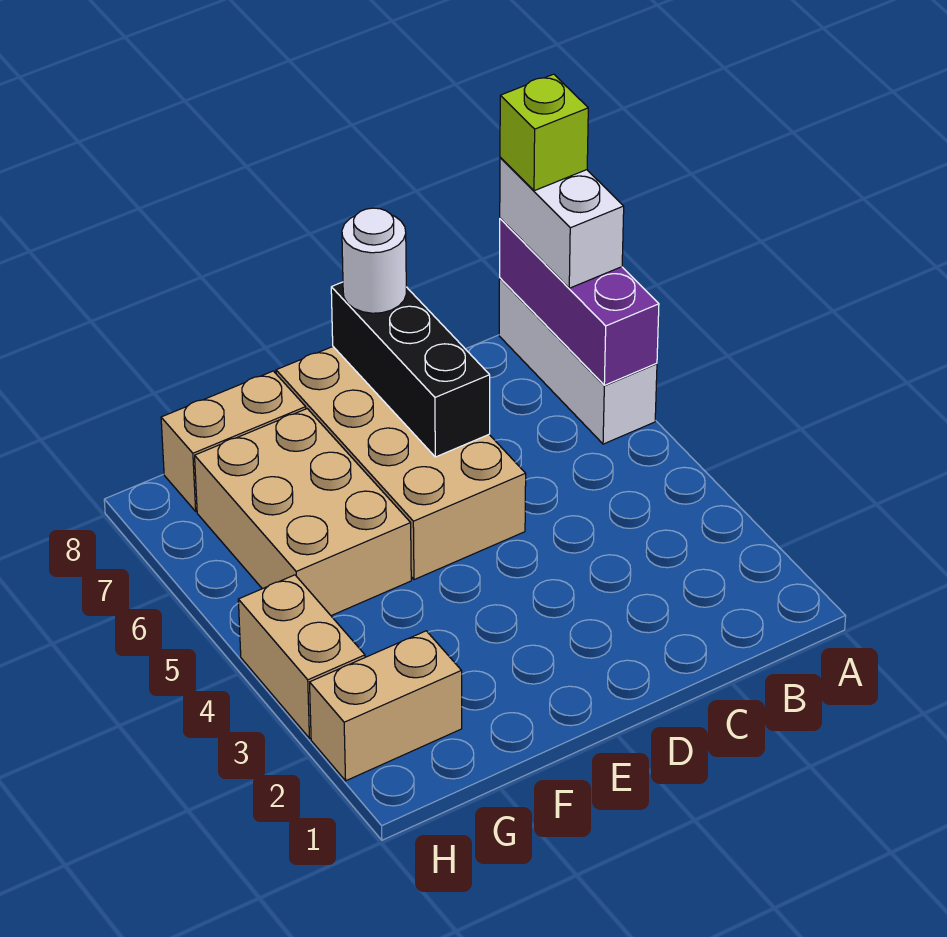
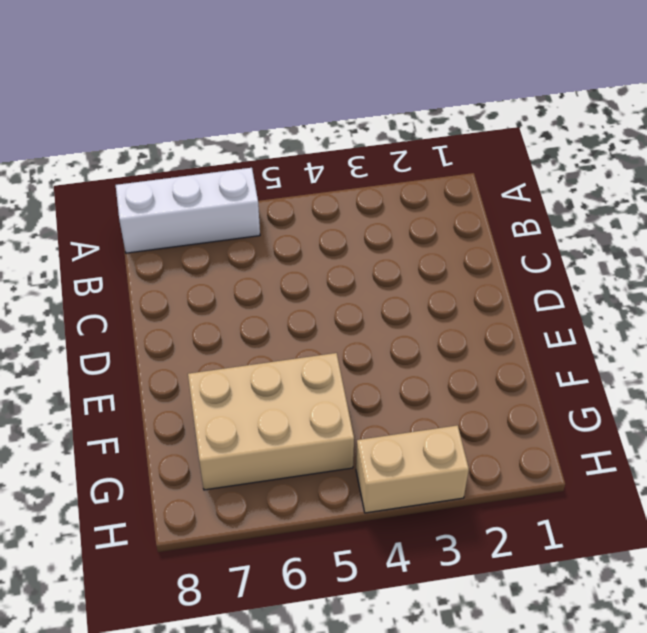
none -> tan 2x4 brick [276,347,526,580]
none -> tan 1x2 brick [161,371,306,511]

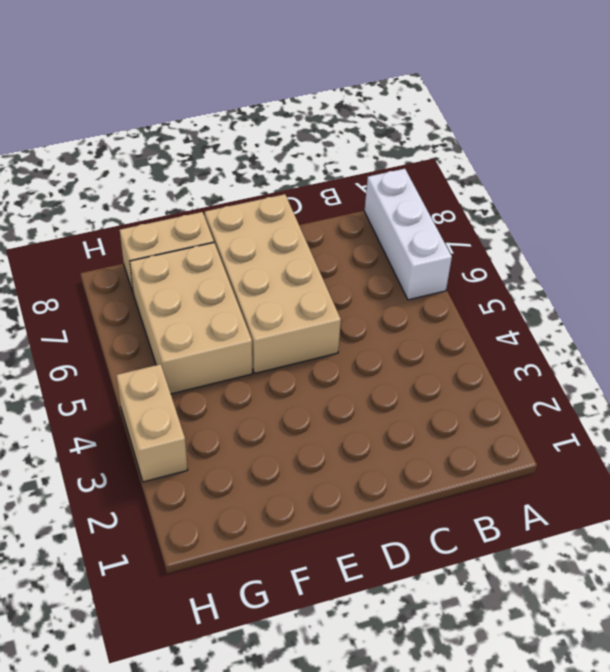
none -> tan 1x2 brick [310,631,462,781]
none -> purple 1x3 brick [500,218,659,385]

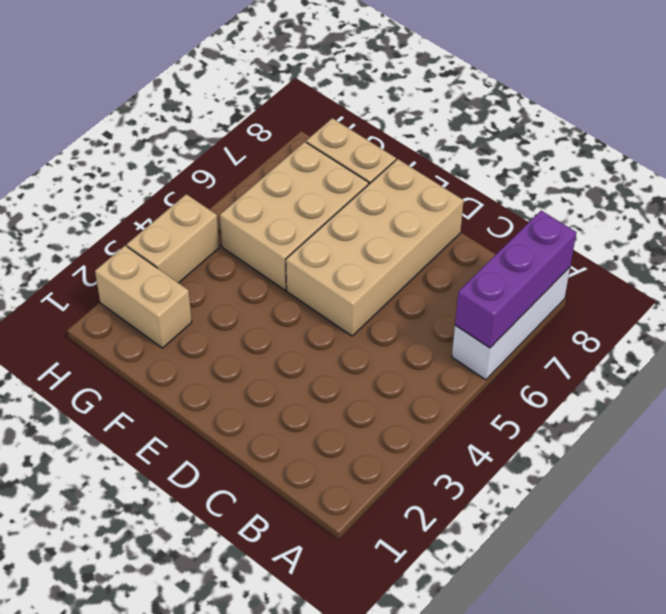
none -> black 1x3 brick [331,282,490,457]
none -> white 1x2 brick [500,157,624,288]

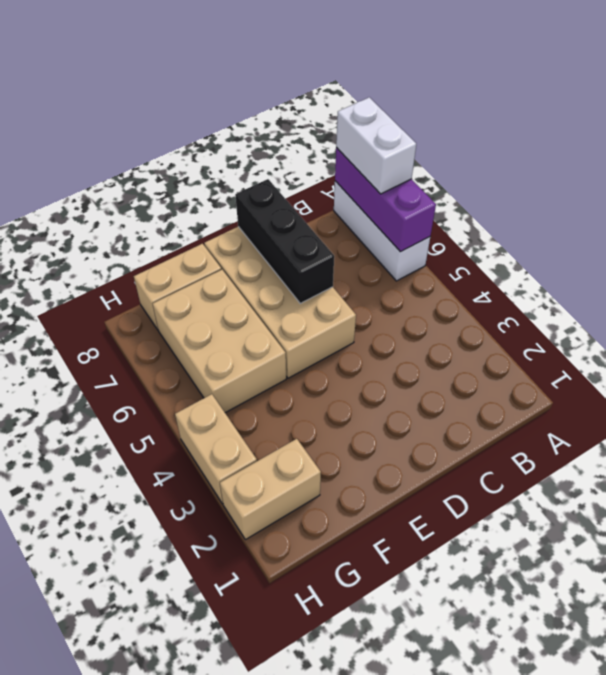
none -> white 1x1 round brick [342,208,406,313]
none -> lime 1x1 brick [500,74,588,191]

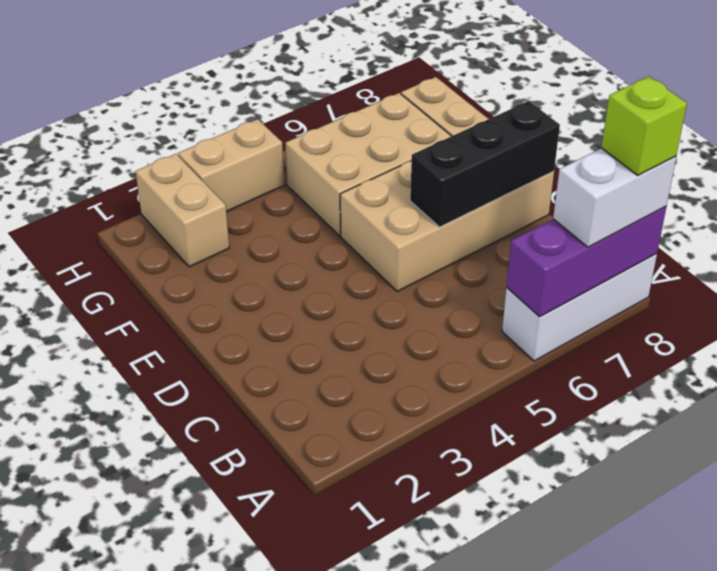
none -> white 1x1 round brick [342,208,406,313]

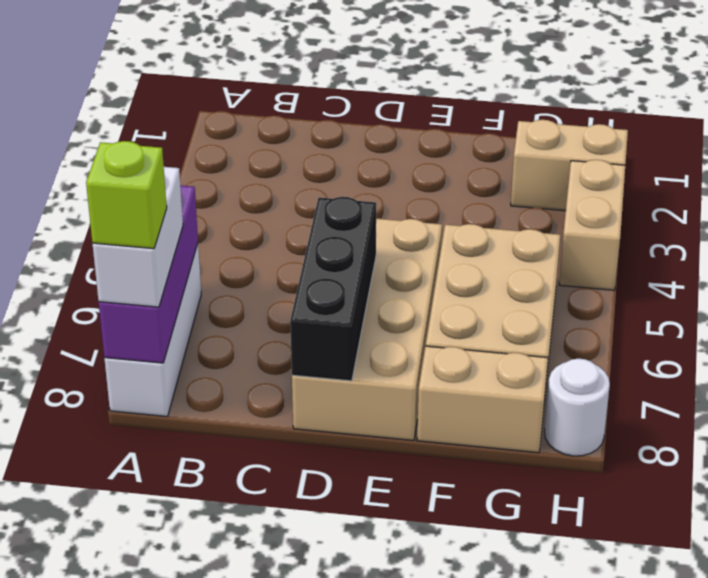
white 1x1 round brick [545,359,610,456] -> white 1x1 round brick moved to [342,208,406,313]

